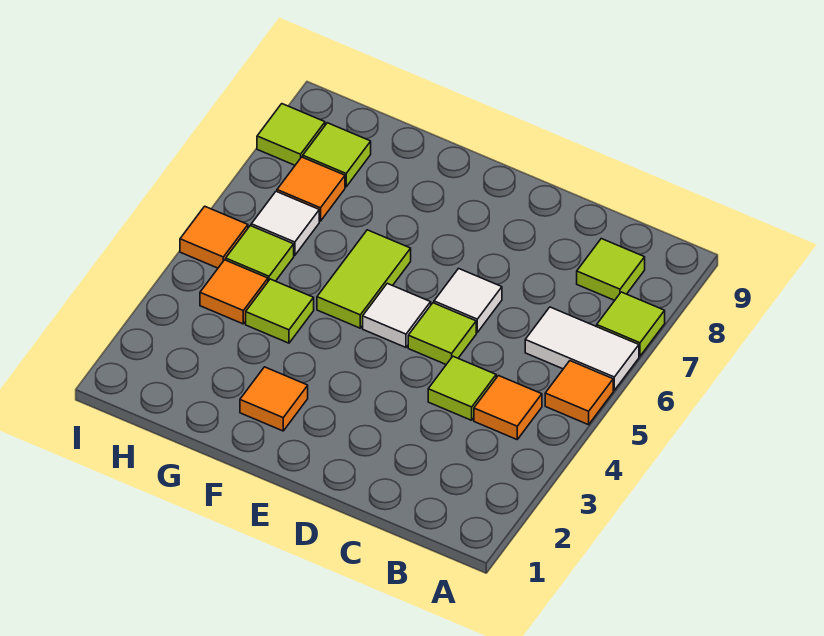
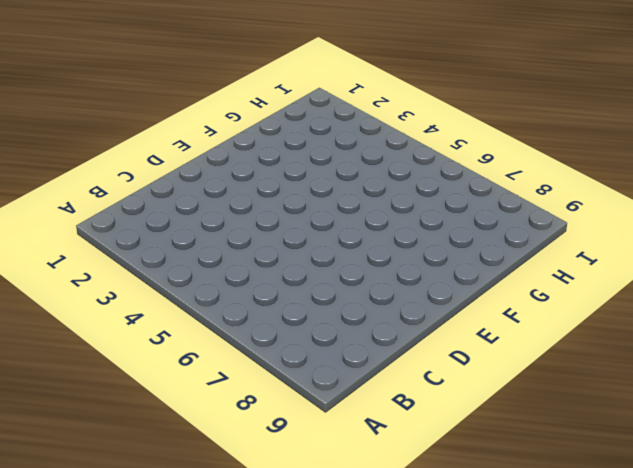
none -> orange 1x1 tile [545,361,613,425]
none -> white 1x2 tile [525,307,639,390]
none -> lime 1x1 tile [597,292,665,356]

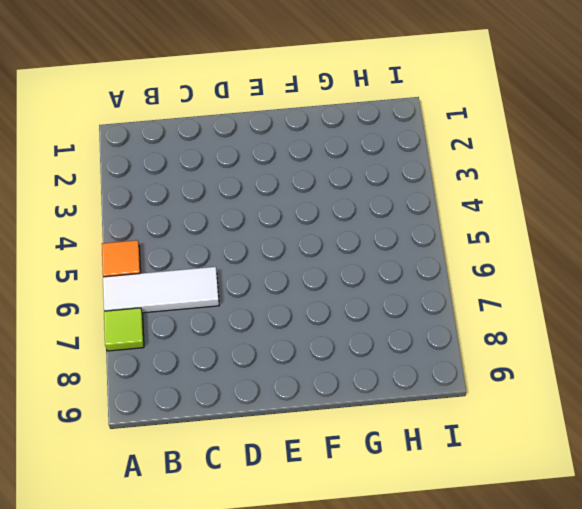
white 1x3 tile [103,267,219,313] -> white 1x2 tile [525,307,639,390]
none -> orange 1x1 tile [474,376,542,439]
none -> lime 1x1 tile [577,239,645,300]
none -> lime 1x1 tile [428,356,496,420]

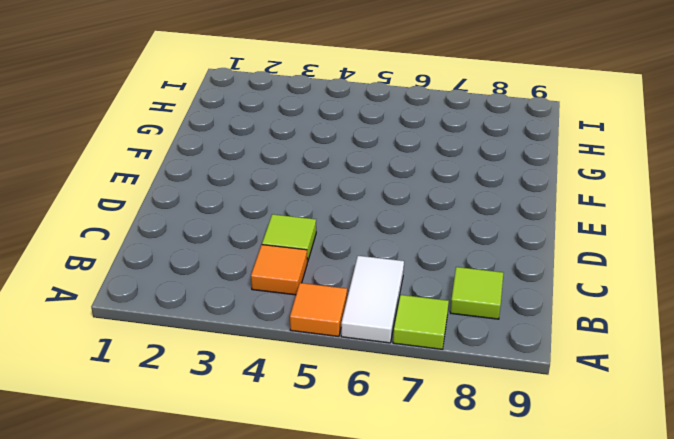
none -> lime 1x1 tile [408,303,476,364]
none -> white 1x1 tile [434,268,502,332]
none -> white 1x1 tile [363,283,431,347]

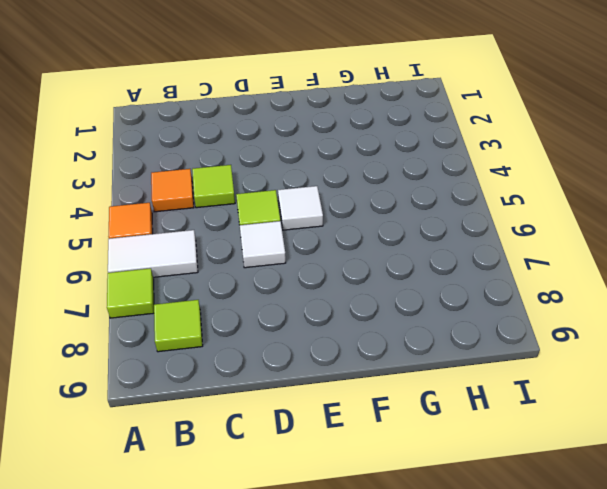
none -> orange 1x1 tile [240,367,308,431]
none -> lime 1x2 tile [317,230,411,328]
none -> lime 1x1 tile [246,279,314,343]

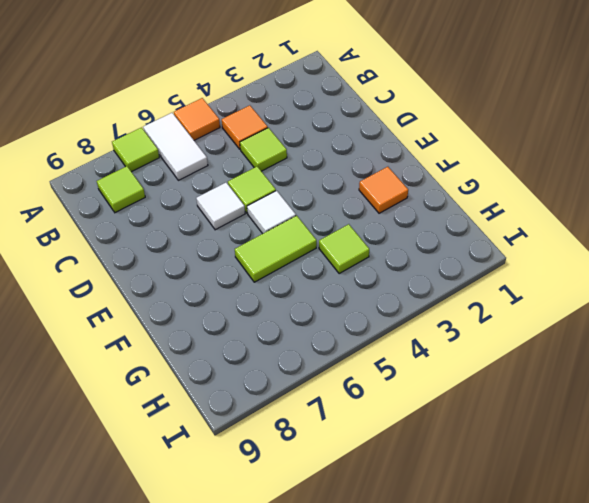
none -> orange 1x1 tile [200,260,268,324]
none -> lime 1x1 tile [226,226,294,281]
none -> white 1x1 tile [251,191,319,255]

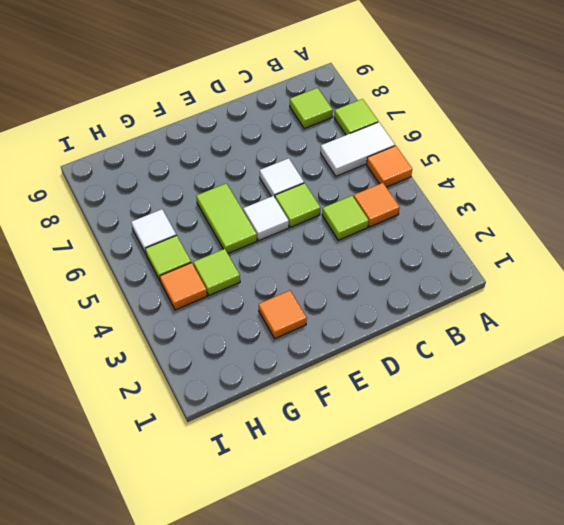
none -> orange 1x1 tile [277,157,345,221]
none -> lime 1x1 tile [303,123,371,187]
none -> orange 1x1 tile [180,206,248,268]

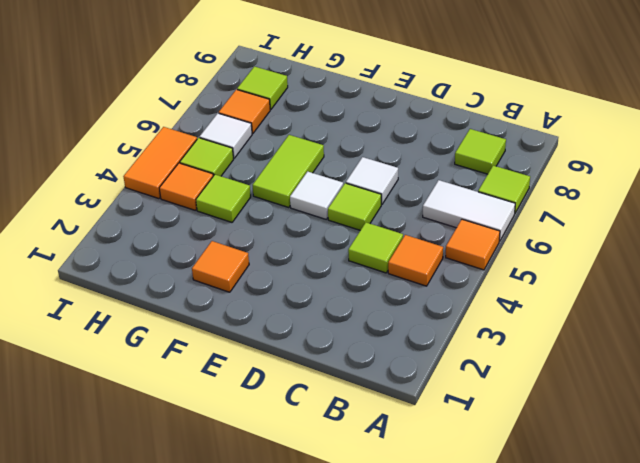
orange 1x2 tile [123,127,197,199] -> orange 1x1 tile [180,206,248,268]
none -> lime 1x1 tile [257,104,325,165]

